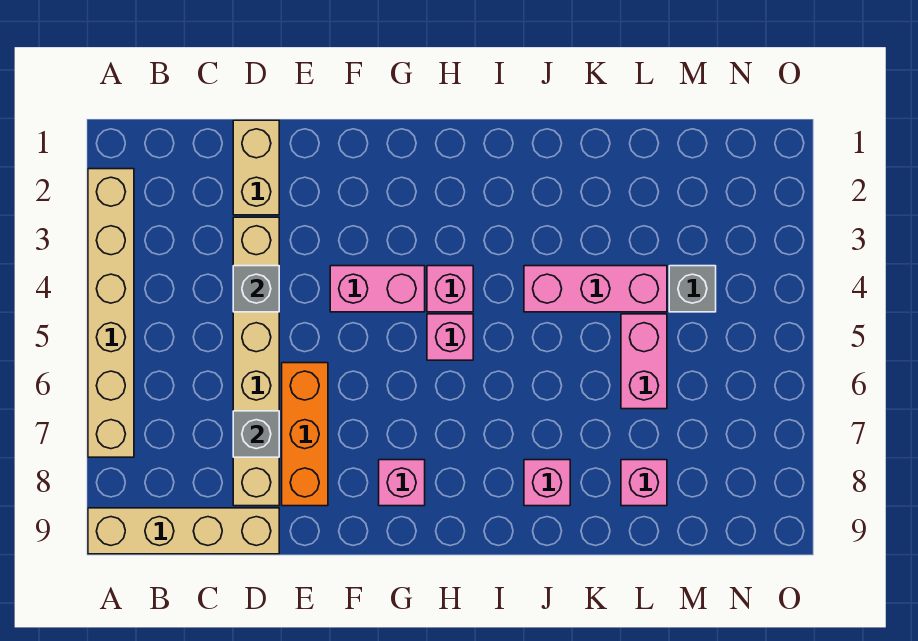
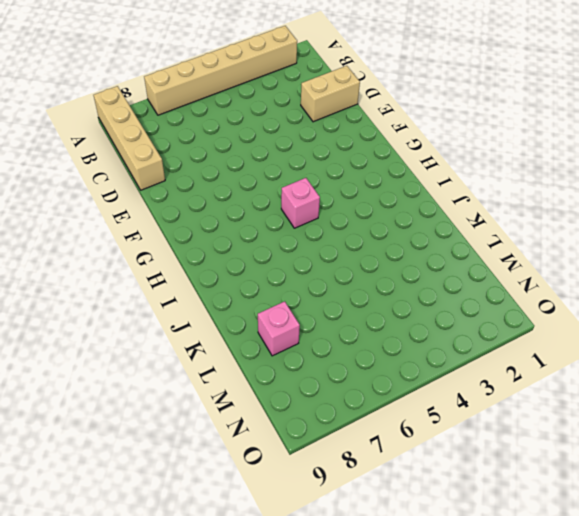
none -> tan 1x6 brick [233,217,279,506]
none -> orange 1x3 brick [282,363,328,506]
none -> pink 1x2 brick [330,266,425,312]

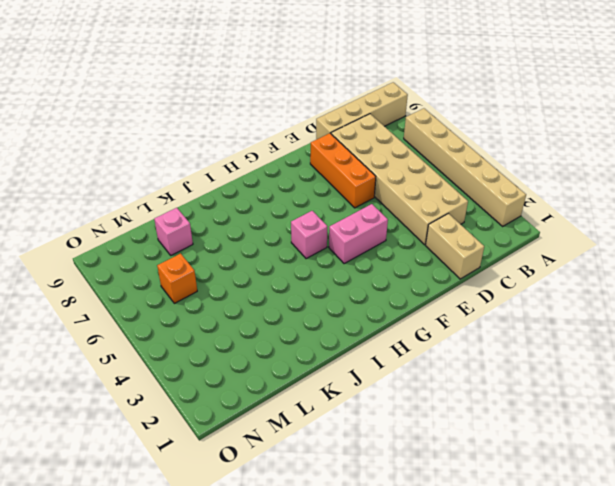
tan 2x6 brick [331,114,468,245] -> tan 1x6 brick [233,217,279,506]
orange 1x1 brick [157,253,197,303] -> none
none -> pink 1x1 brick [379,460,425,506]
none -> pink 1x1 brick [427,266,473,312]
none -> pink 1x3 brick [524,266,667,312]

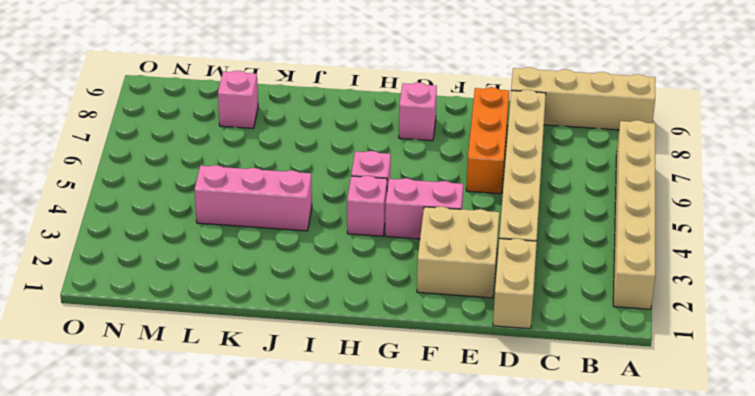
tan 2x2 brick [417,207,499,298] -> none
none -> pink 1x1 brick [524,460,570,506]
none -> pink 1x2 brick [621,314,667,409]
none -> grey 1x1 brick [669,266,716,312]

